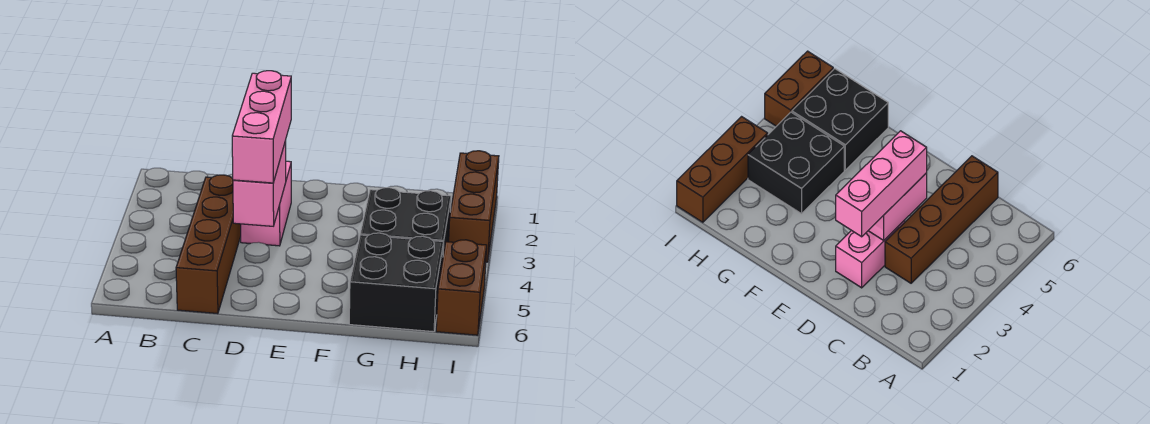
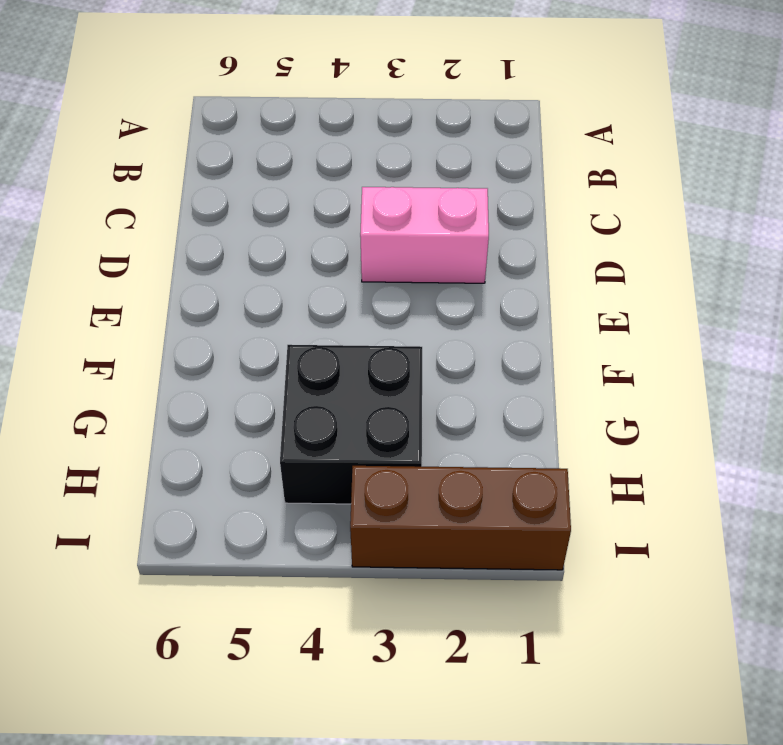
none -> brown 1x4 brick [176,175,241,314]
none -> black 2x2 brick [349,233,444,332]

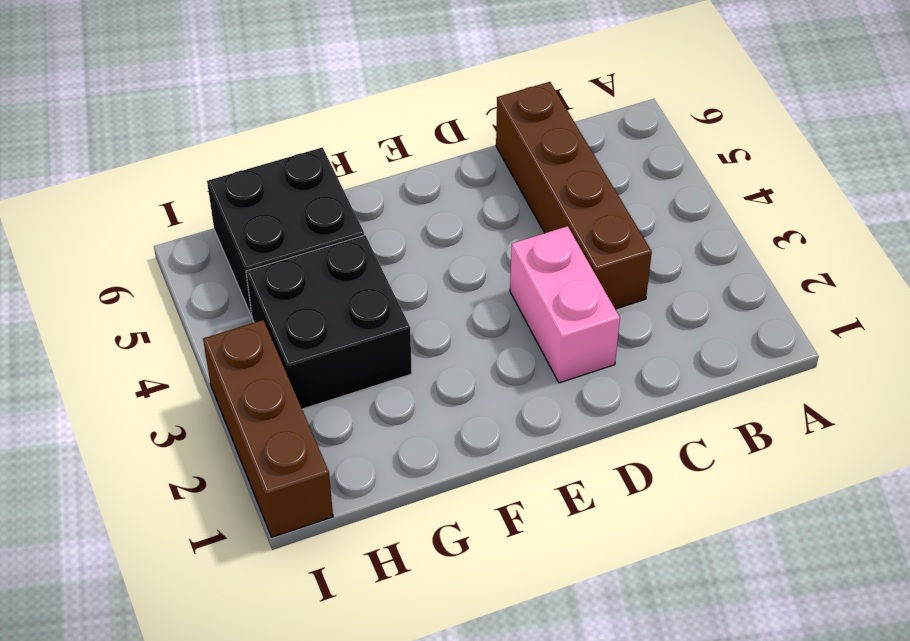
none -> brown 1x2 brick [436,240,487,335]
none -> pink 1x2 brick [233,141,286,226]

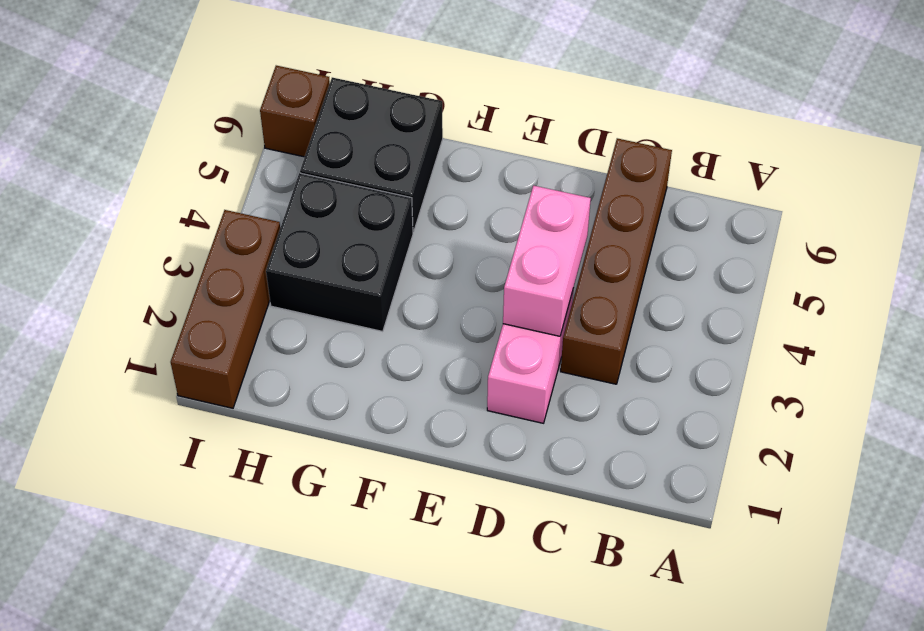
brown 1x1 brick [260,66,330,157] -> brown 1x2 brick [436,240,487,335]
none -> pink 1x3 brick [232,71,291,183]

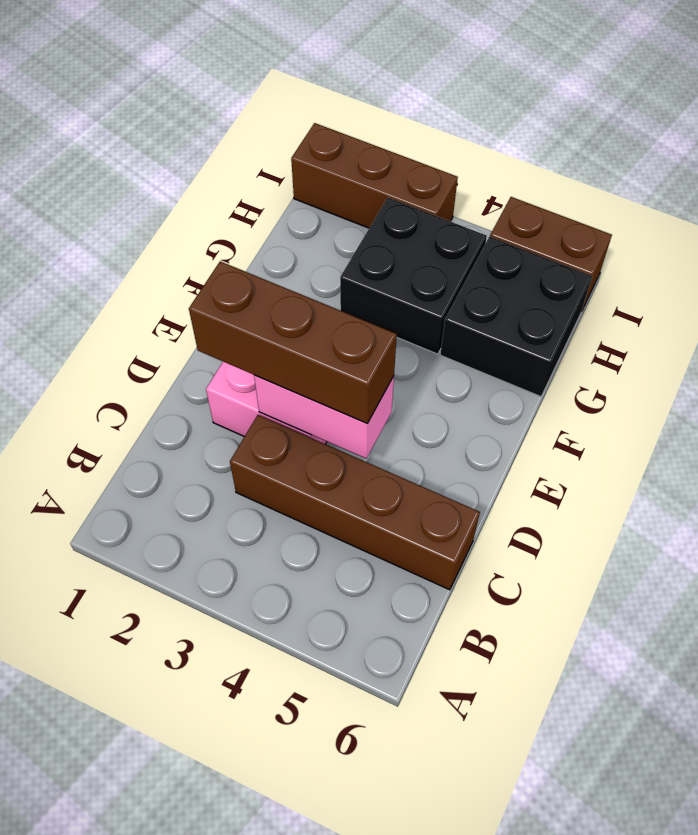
brown 1x3 brick [189,261,397,423] -> pink 1x3 brick [232,71,291,183]

